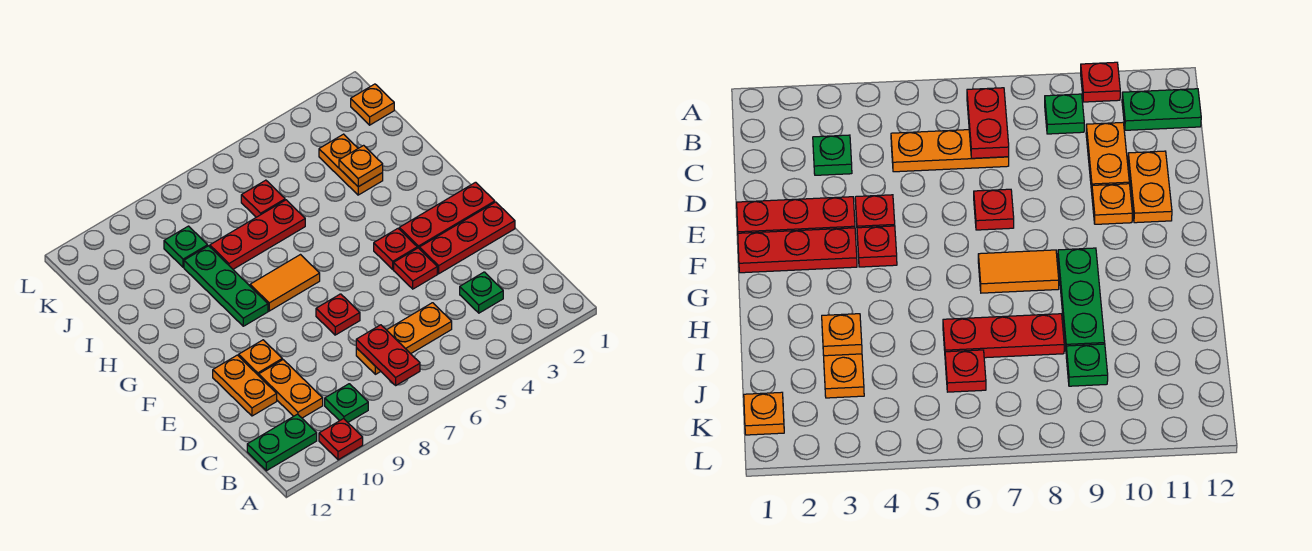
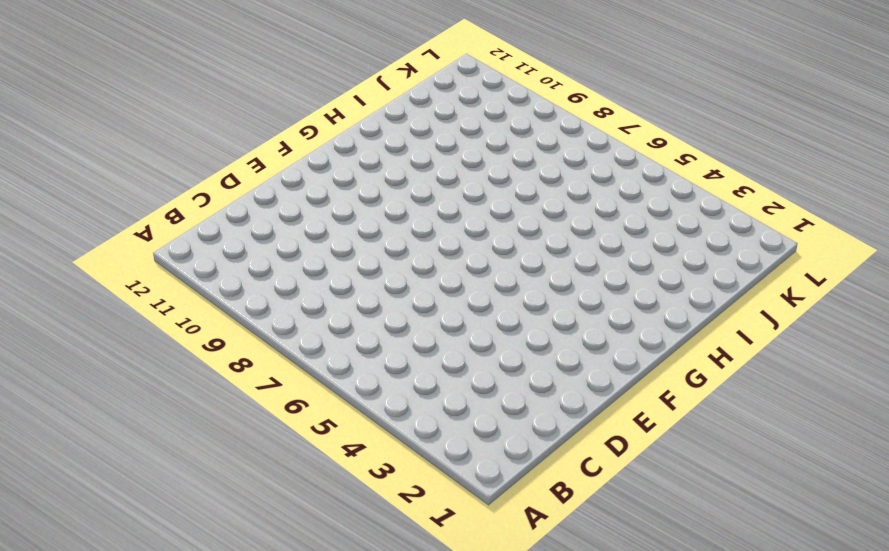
none -> red 1x1 plate [319,419,363,460]
none -> green 1x1 plate [325,384,368,422]
none -> green 1x2 plate [247,414,317,471]

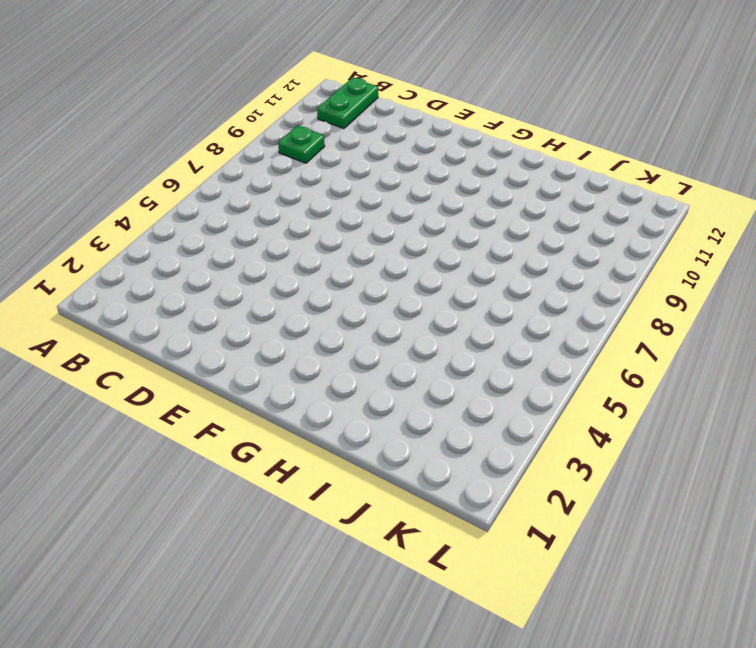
none -> red 1x1 plate [319,419,363,460]
none -> green 1x1 plate [460,272,503,313]
none -> orange 1x3 plate [356,303,452,374]

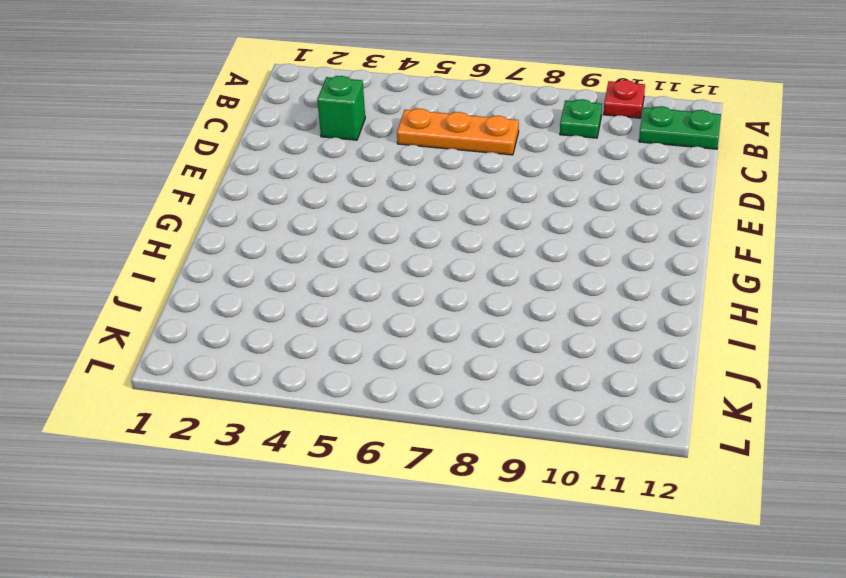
green 1x1 brick [317,76,365,140] -> green 1x1 plate [460,272,503,313]
none -> orange 1x2 plate [259,360,323,418]
none -> orange 1x2 plate [213,355,277,416]
none -> red 1x3 plate [419,202,515,274]

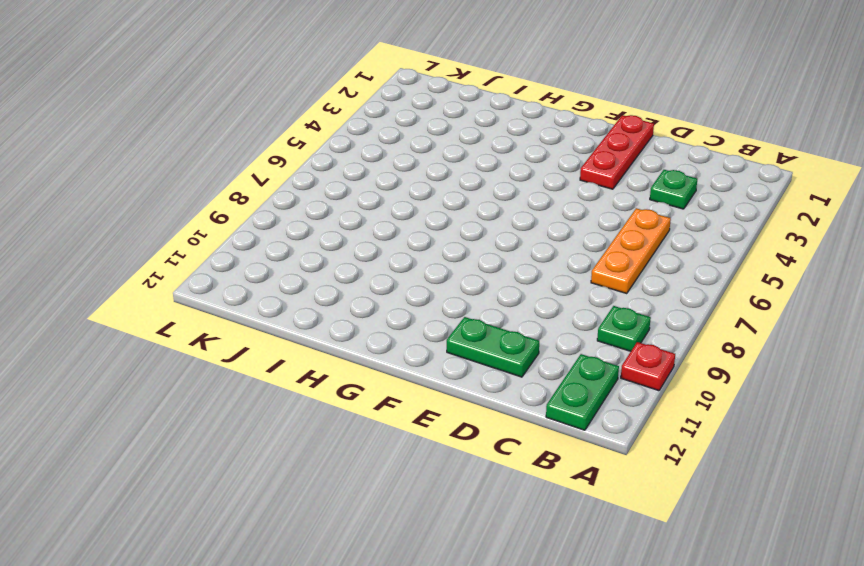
green 1x2 plate [447,317,539,377] -> orange 1x2 plate [213,355,277,416]
none -> orange 1x2 plate [259,360,323,418]
none -> red 1x1 plate [394,248,437,289]
none -> red 1x1 plate [316,294,360,335]

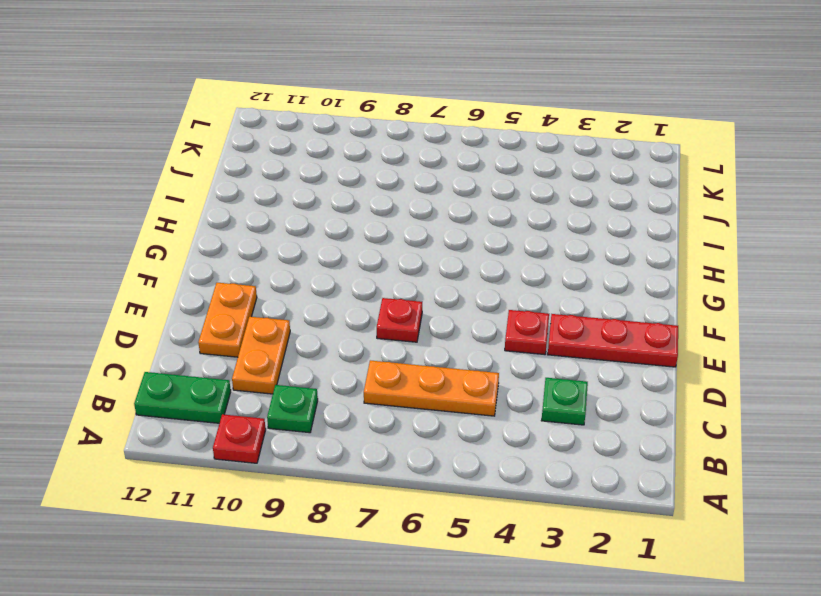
none -> orange 1x1 plate [239,340,282,376]
none -> red 1x3 plate [399,182,495,248]
none -> red 1x1 plate [374,229,417,269]

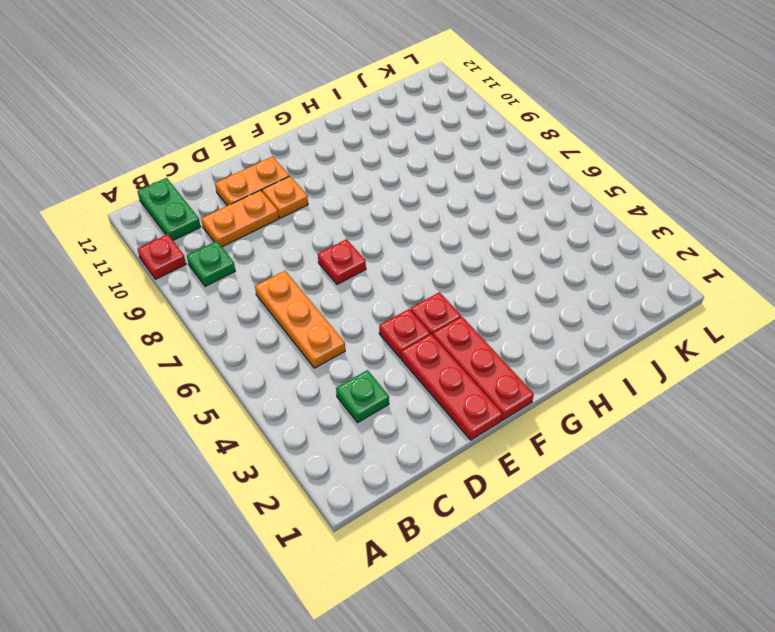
none -> orange 1x2 tile [250,255,320,311]
none -> green 1x3 plate [184,246,268,326]
none -> orange 1x2 plate [319,134,383,195]

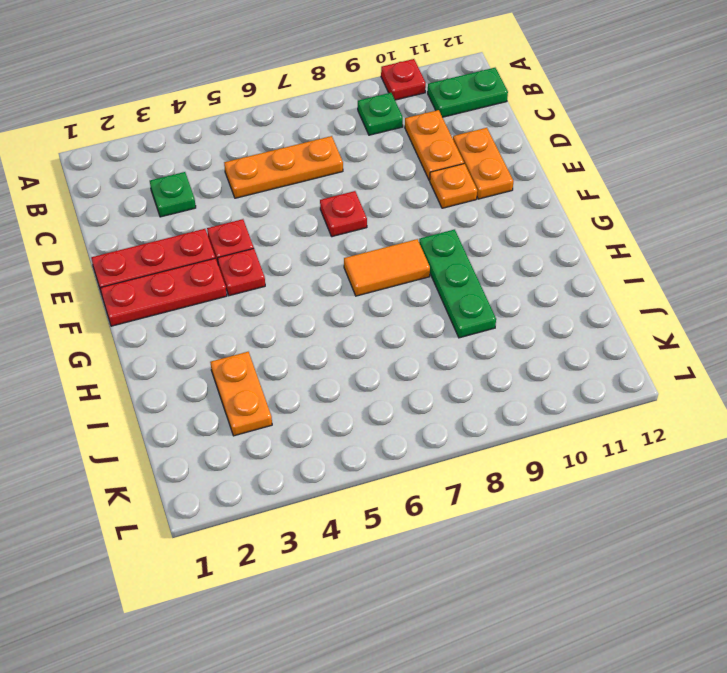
none -> red 1x3 plate [210,200,305,269]
none -> red 1x1 plate [241,180,285,217]
none -> green 1x1 plate [164,226,208,267]

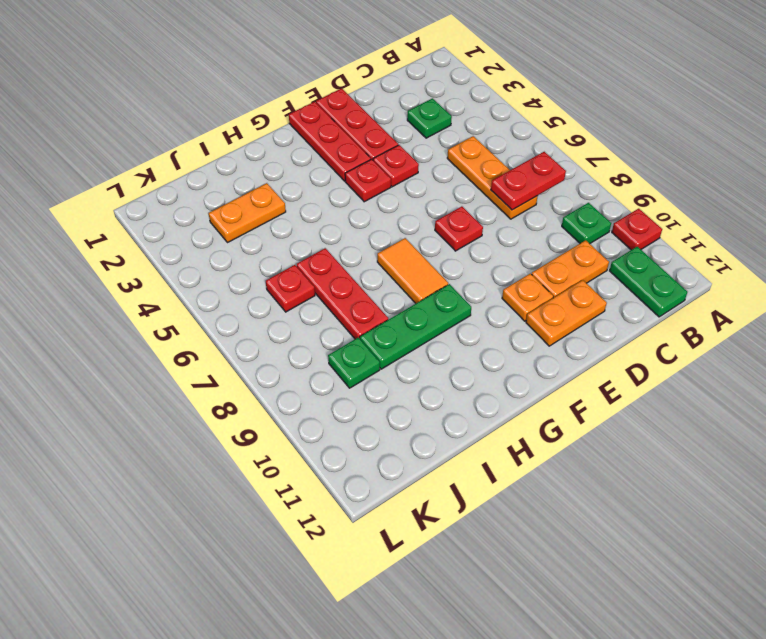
none -> orange 1x1 plate [351,84,394,125]
none -> orange 1x1 plate [339,145,383,187]

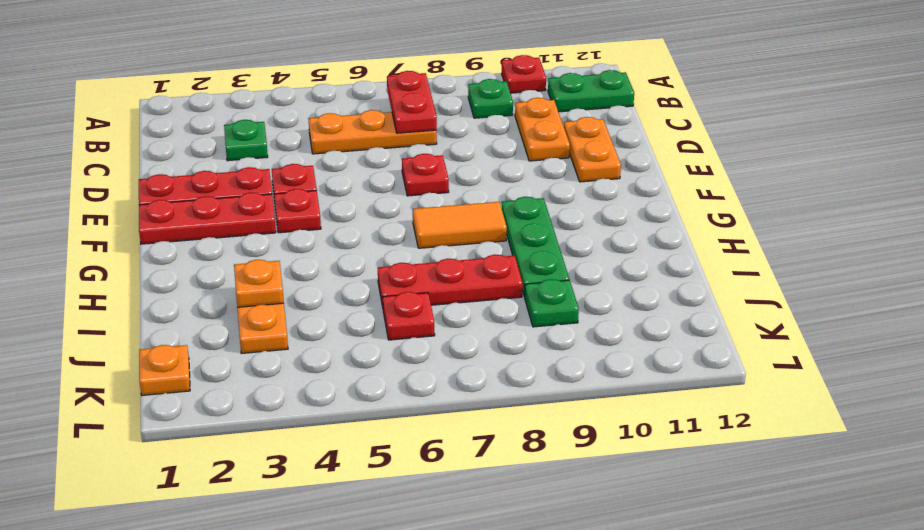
none -> orange 1x1 plate [239,340,282,376]

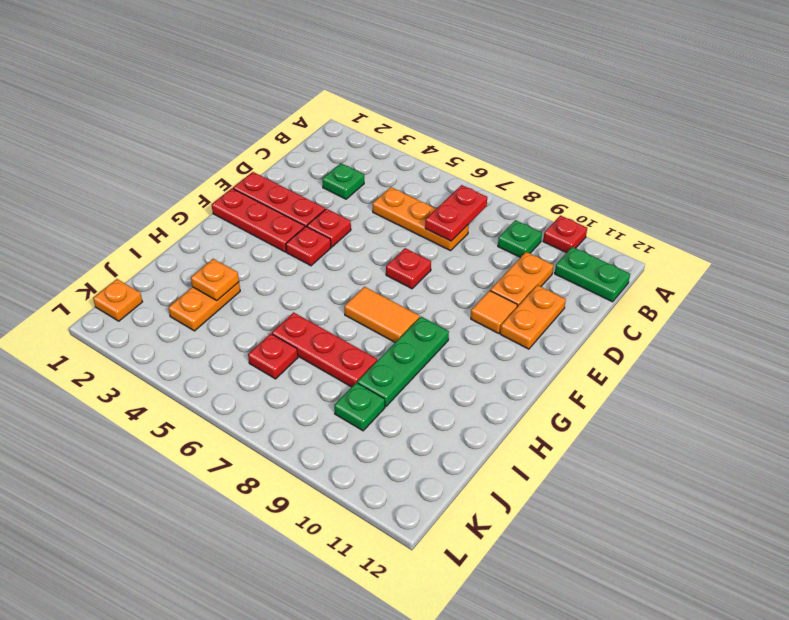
orange 1x1 tile [471,291,517,333] -> orange 1x1 plate [239,340,282,376]

